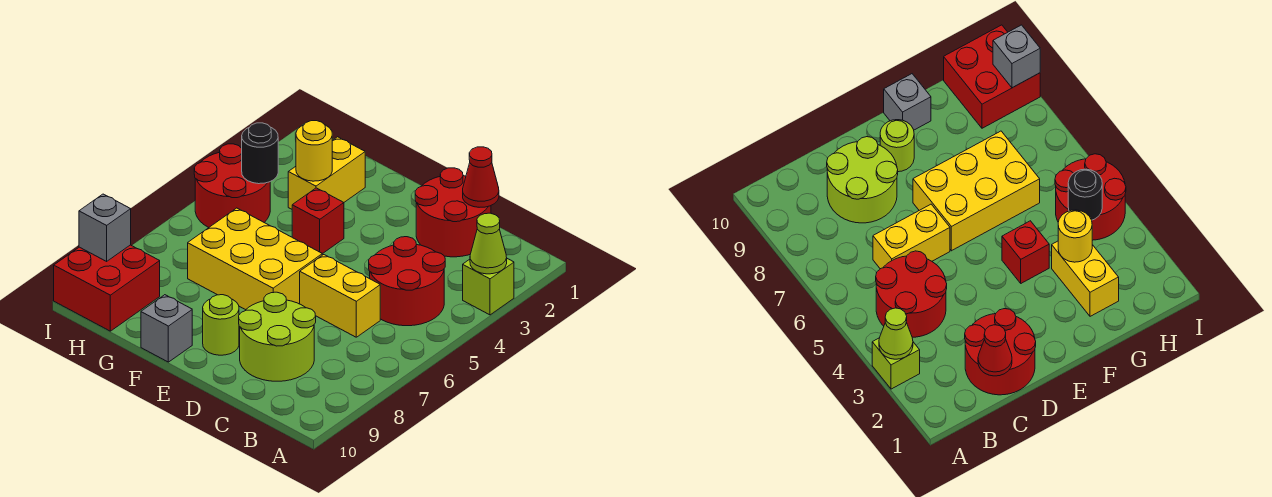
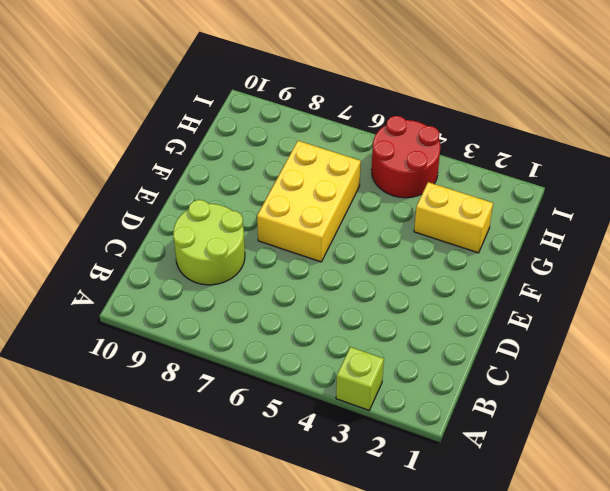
none -> red 2x2 round brick [369,237,445,326]
none -> red 2x2 round brick [415,168,491,257]
none -> yellow 1x2 brick [300,255,380,337]

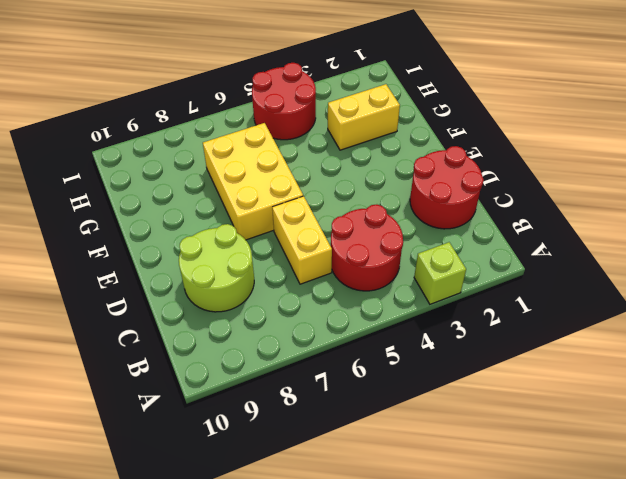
none -> lime 1x1 round brick [203,295,239,355]
none -> red 1x1 brick [292,188,344,254]
none -> grey 1x1 brick [141,295,192,362]

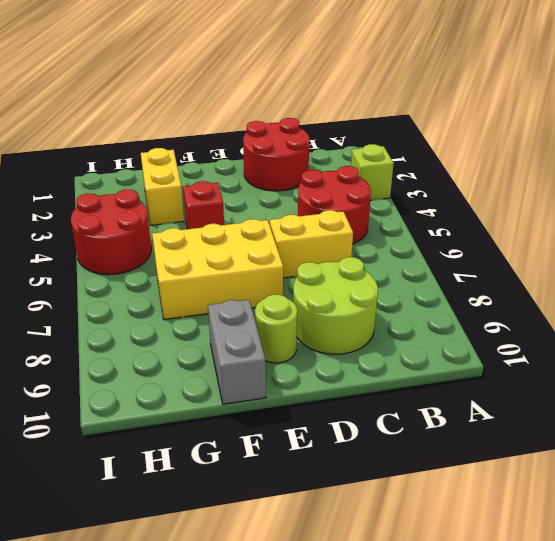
grey 1x2 brick [208,300,266,404] -> grey 1x1 brick [141,295,192,362]
none -> red 2x2 brick [54,245,160,331]
none -> lime 1x1 cone [470,213,507,274]
none -> red 1x1 cone [463,147,499,207]

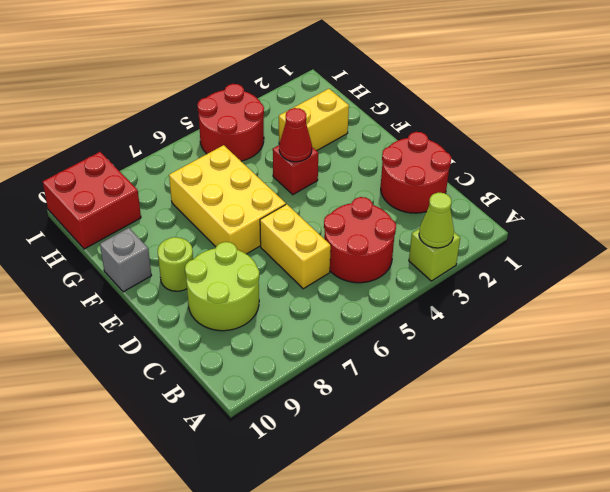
red 1x1 cone [279,108,312,162] -> red 1x1 cone moved to [463,147,499,207]
none -> yellow 1x1 round brick [296,121,333,181]
none -> black 1x1 round brick [242,123,278,184]
none -> grey 1x1 brick [79,194,131,261]

